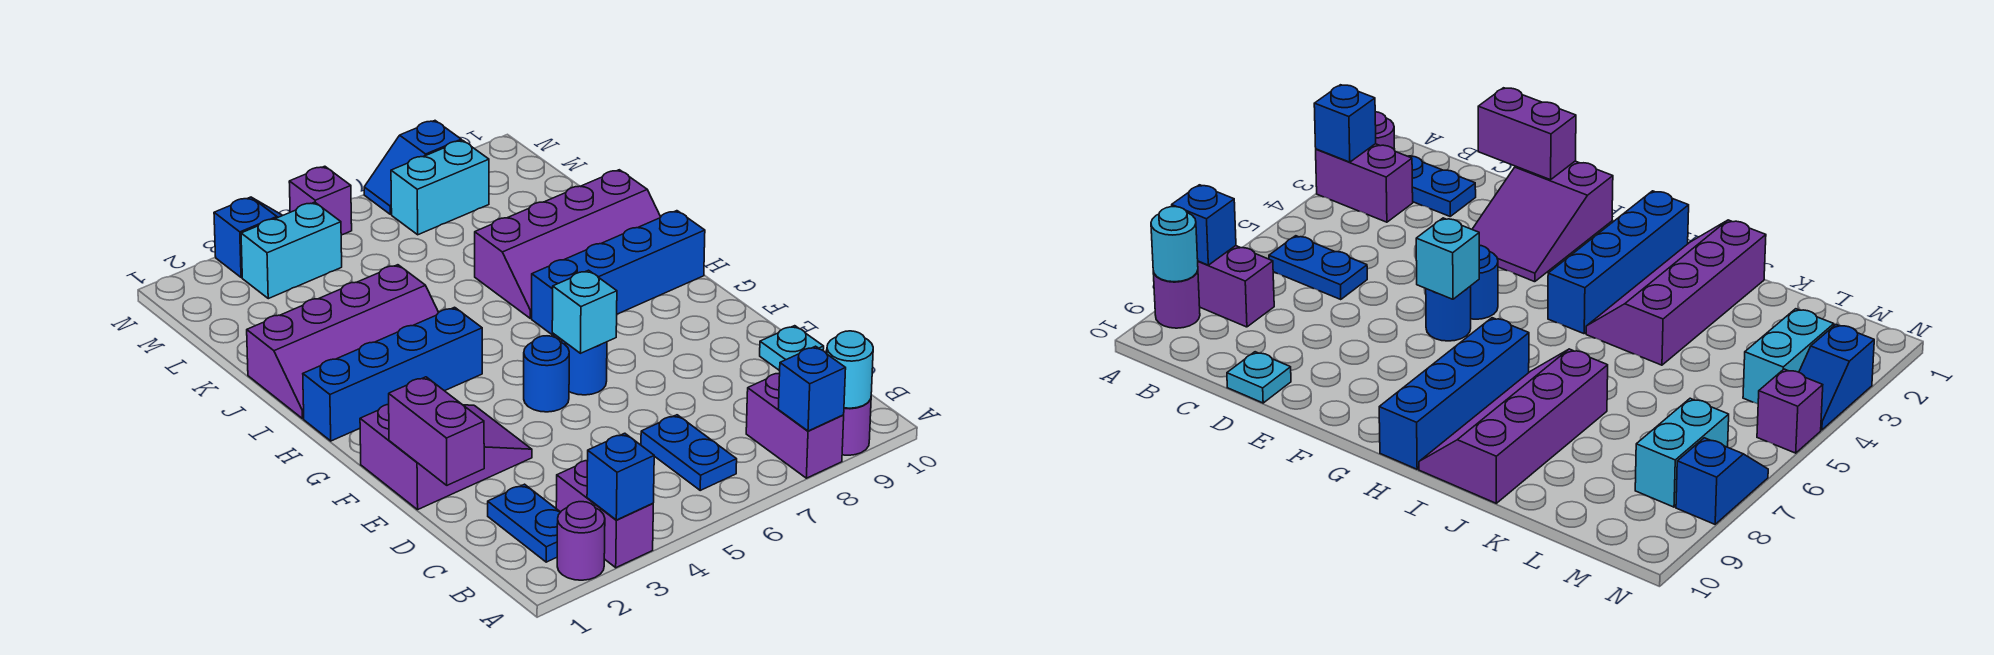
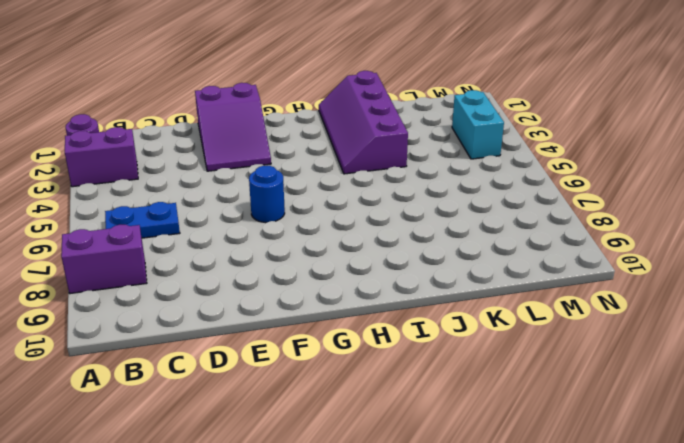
none -> purple 1x1 round brick [842,399,871,455]
none -> blue 1x2 plate [488,484,560,562]
none -> cyan 1x1 plate [760,326,824,371]

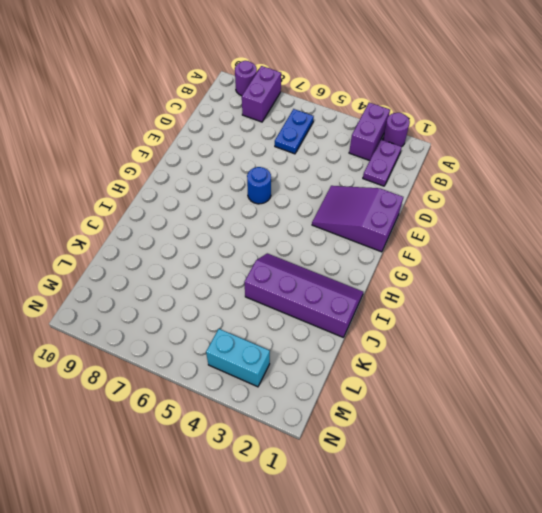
purple 1x2 plate [363,139,402,186] -> blue 1x2 plate [488,484,560,562]
none -> cyan 1x1 plate [760,326,824,371]
none -> blue 1x1 round brick [524,336,569,412]
none -> blue 1x4 brick [303,307,482,441]

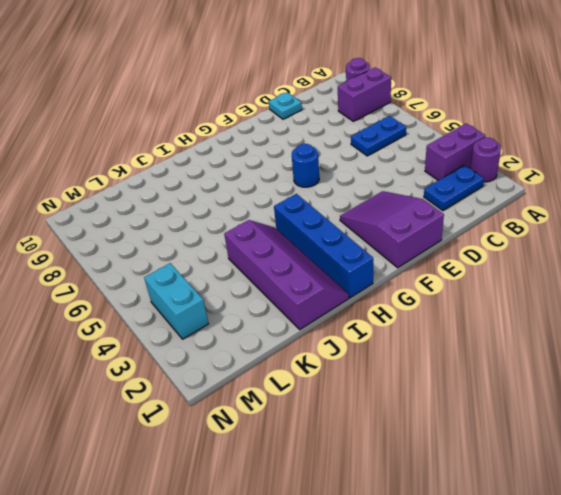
none -> blue 1x1 round brick [524,336,569,412]
none -> blue 1x4 brick [532,211,705,340]
none -> purple 2x4 slope [475,170,660,318]

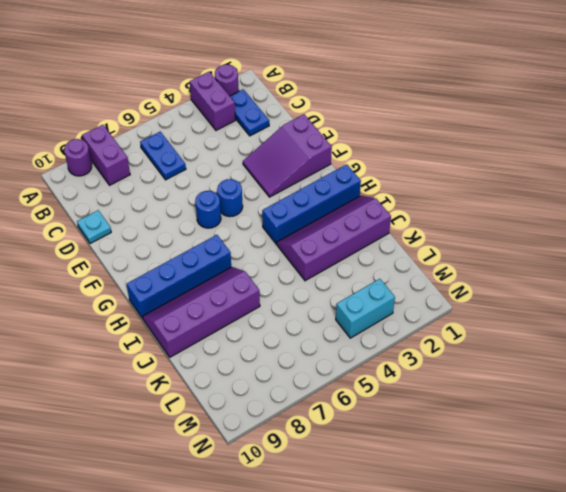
none -> cyan 1x2 brick [391,140,489,235]
none -> blue 1x2 slope [214,197,283,278]
none -> purple 1x1 brick [289,166,352,235]

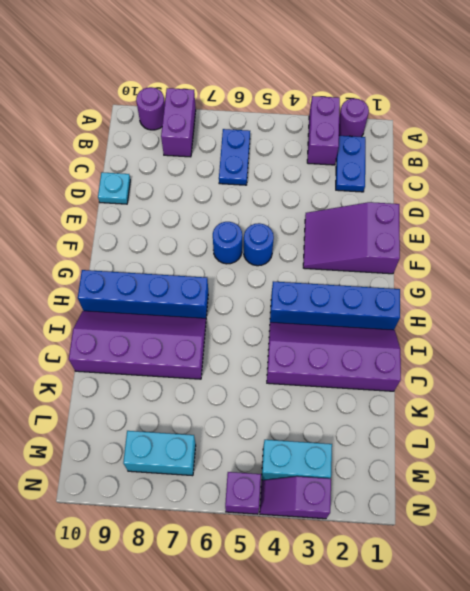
purple 1x2 slope [260,476,331,519] -> blue 1x2 slope [214,197,283,278]
none -> blue 1x2 slope [364,121,461,214]
none -> blue 1x1 brick [587,433,654,520]
none -> blue 1x1 brick [778,346,846,431]

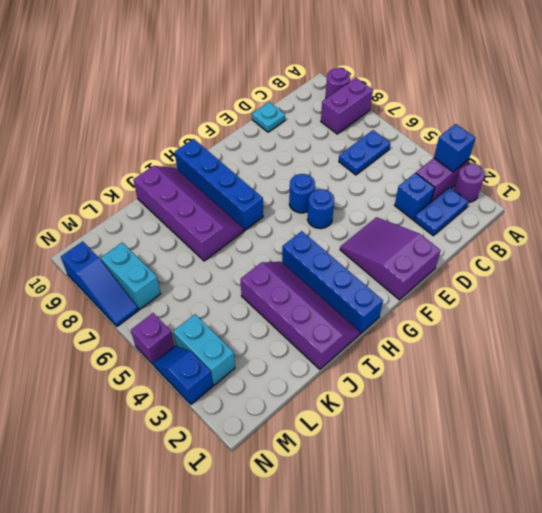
blue 1x1 brick [395,173,435,220] -> blue 1x1 brick moved to [778,346,846,431]
blue 1x3 slope [61,241,138,326] -> blue 1x2 slope [364,121,461,214]
none -> cyan 1x1 round brick [827,331,873,408]
none -> purple 1x2 brick [389,377,484,485]
none -> cyan 1x1 brick [552,270,617,353]

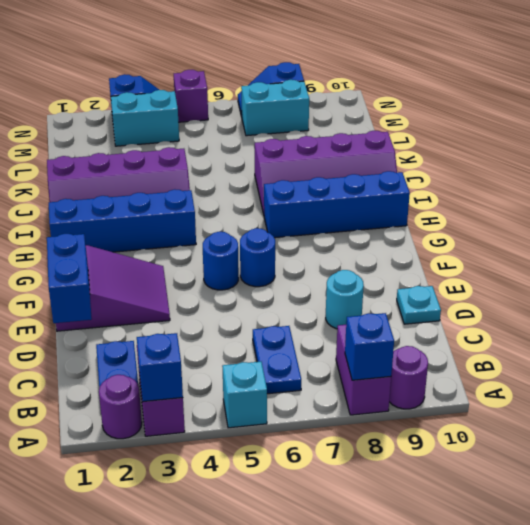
cyan 1x1 brick [222,362,267,428] -> cyan 1x1 brick moved to [552,270,617,353]
blue 1x2 brick [47,234,92,323] -> purple 1x2 brick [389,377,484,485]
cyan 1x1 round brick [326,270,364,329] -> cyan 1x1 round brick moved to [827,331,873,408]

